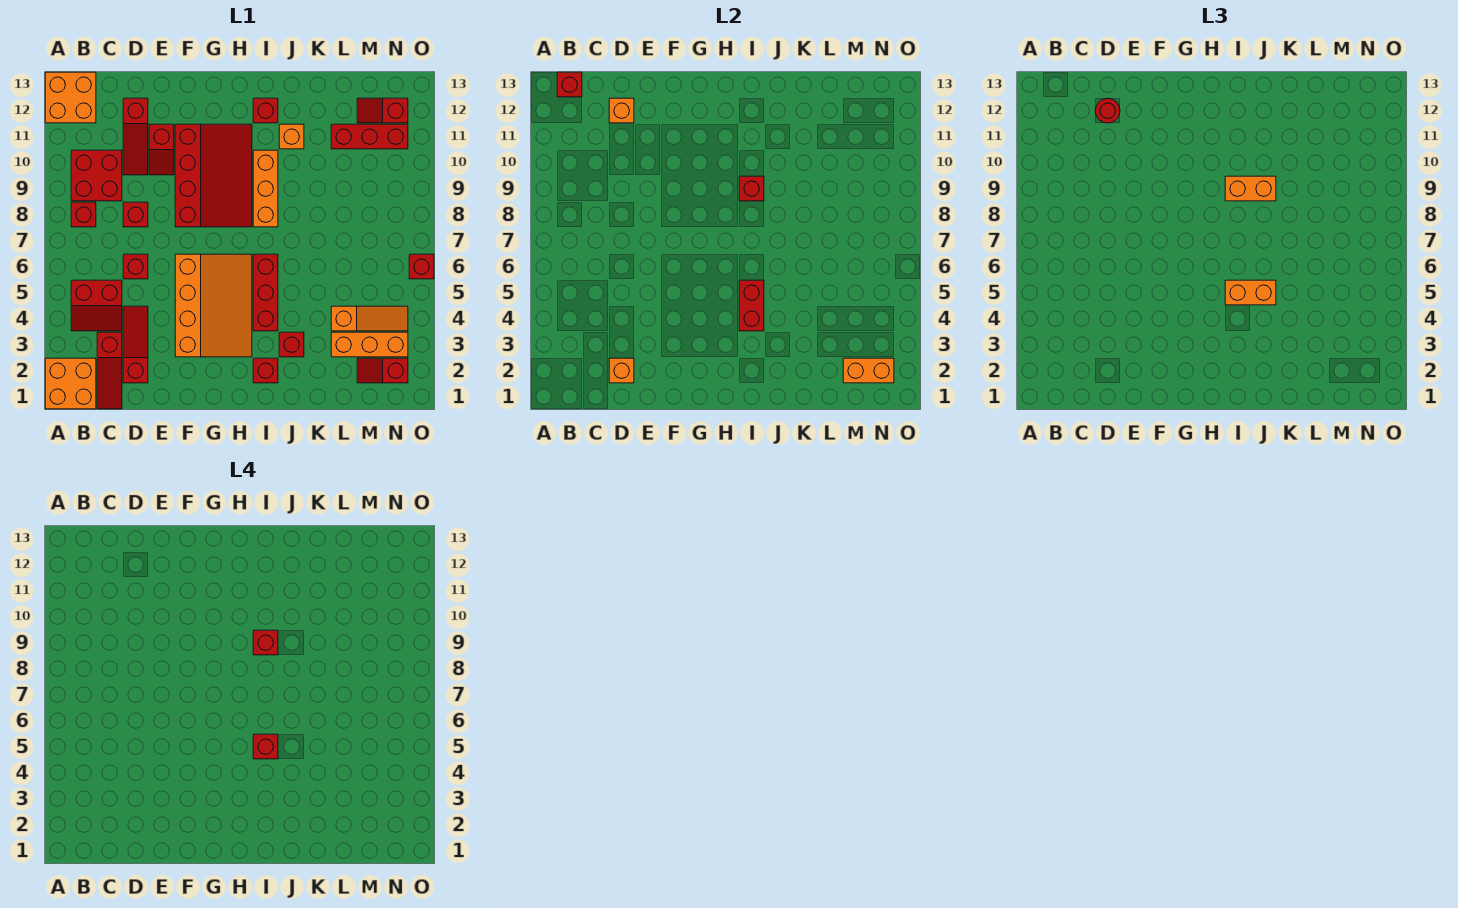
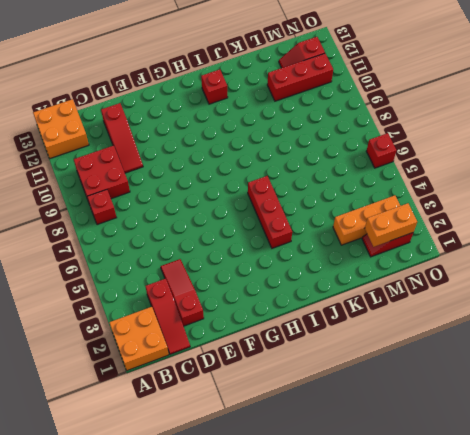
none -> red 2x2 slope [71,280,122,331]
none -> red 1x1 brick [123,254,148,279]
none -> red 1x1 brick [123,202,148,227]
none -> red 1x2 slope [149,124,174,175]

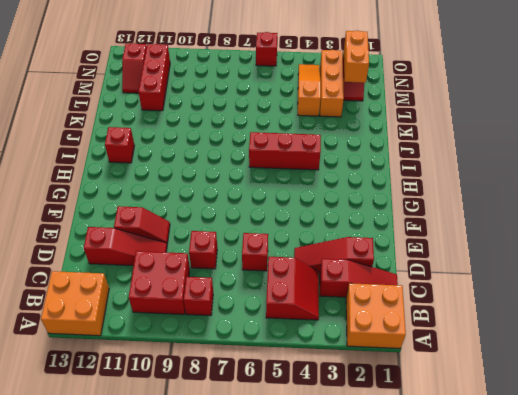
none -> orange 3x4 slope [175,254,252,357]
none -> red 3x4 slope [175,124,252,227]
none -> red 1x1 brick [253,358,278,383]
none -> orange 1x3 brick [253,150,278,227]

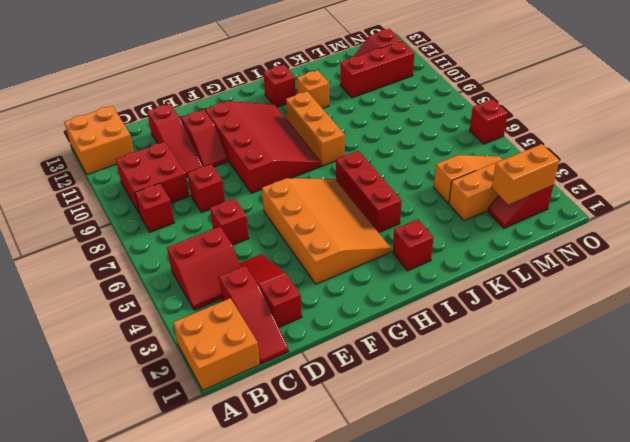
none -> red 1x1 brick [279,332,304,357]
none -> red 1x1 brick [557,72,582,97]
none -> orange 1x1 brick [609,358,634,383]
none -> orange 1x1 brick [609,98,634,123]

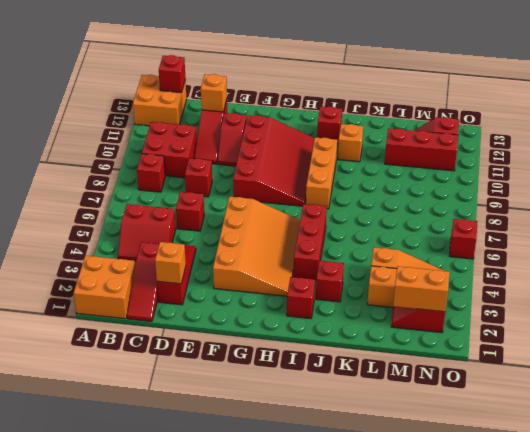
none -> red 1x2 brick [739,280,764,331]
none -> red 1x1 brick [739,176,764,201]
none -> red 1x1 round brick [1095,98,1120,123]
none -> orange 1x2 brick [1225,280,1276,305]

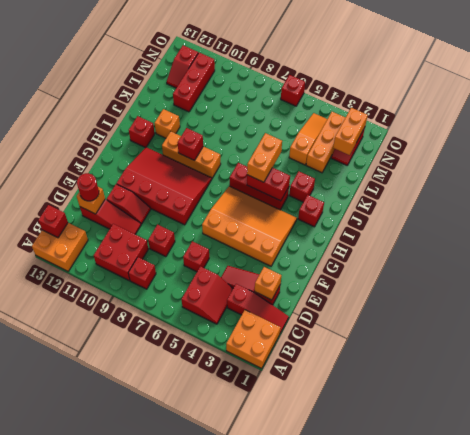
none -> orange 1x2 brick [1225,176,1276,201]
none -> red 1x1 brick [253,734,278,759]
none -> red 1x1 brick [253,630,278,655]

